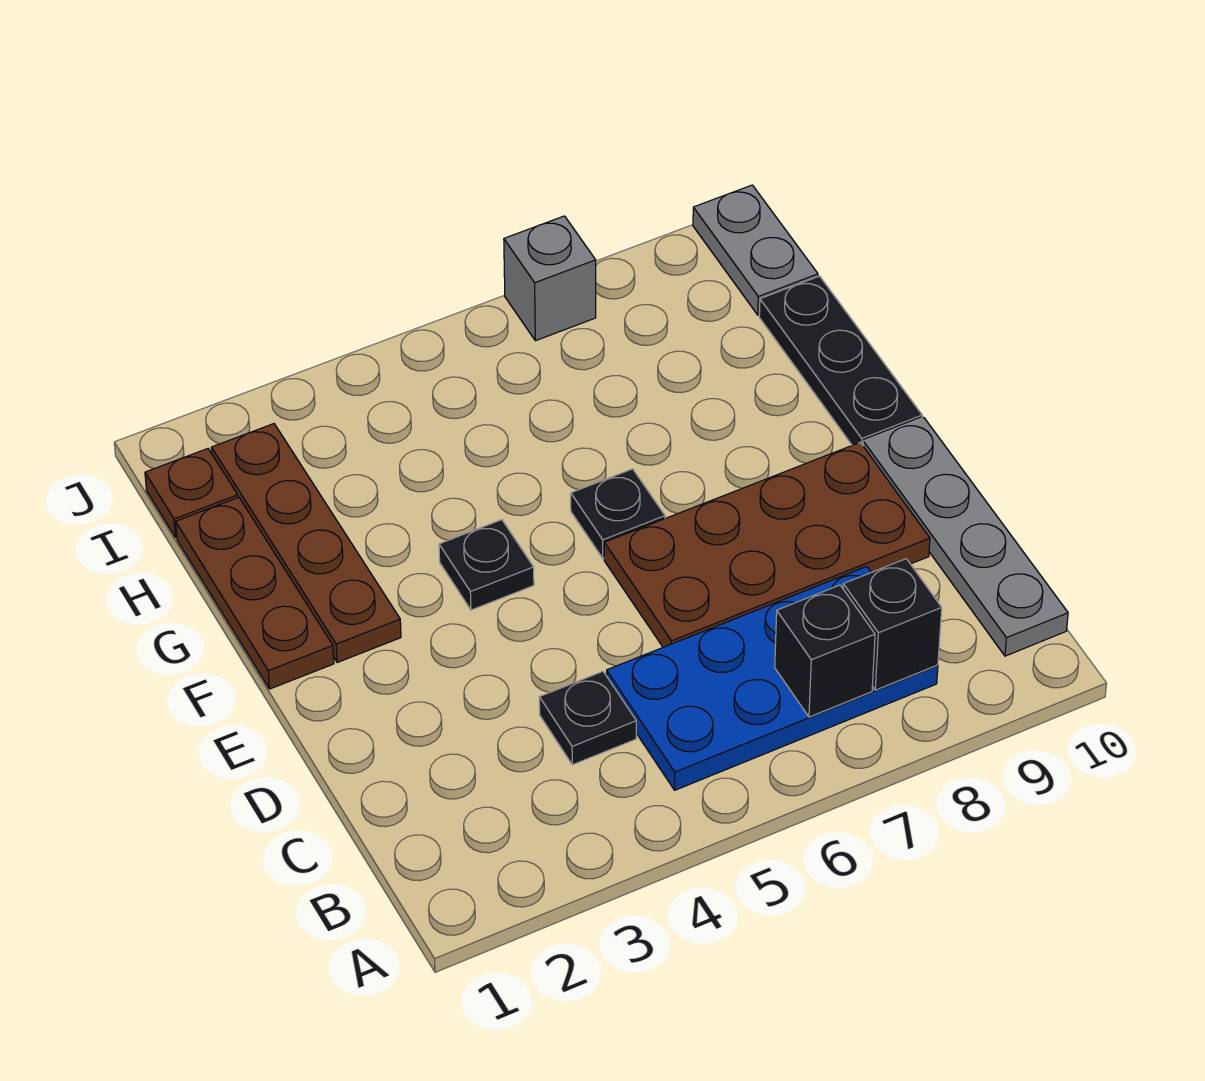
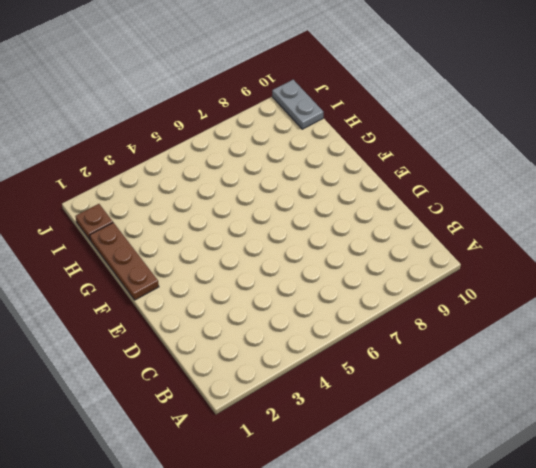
none -> blue 2x4 plate [607,566,938,790]
none -> grey 1x4 plate [863,418,1068,656]
none -> black 1x1 plate [539,672,636,765]

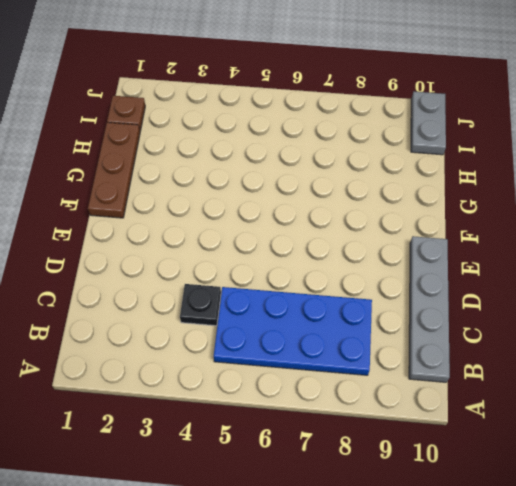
none -> brown 2x4 plate [604,443,930,647]
none -> brown 1x4 plate [211,424,401,663]
none -> black 1x1 plate [439,520,534,610]

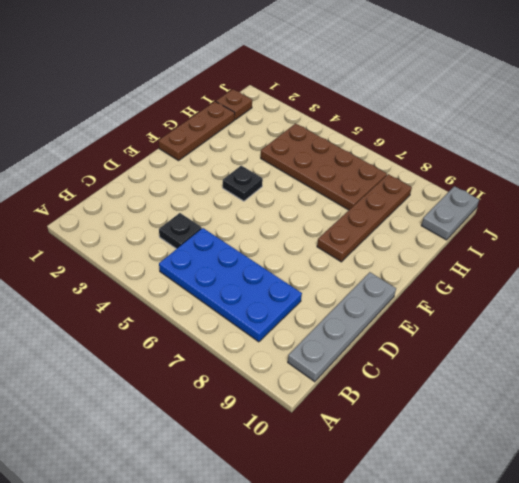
brown 1x4 plate [317,174,412,262] -> brown 1x4 plate moved to [211,424,401,663]
brown 2x4 plate [261,123,387,210] -> brown 2x4 plate moved to [604,443,930,647]
none -> black 1x1 plate [571,469,665,558]
none -> black 1x3 plate [759,276,922,445]
none -> grey 1x1 brick [504,216,596,341]

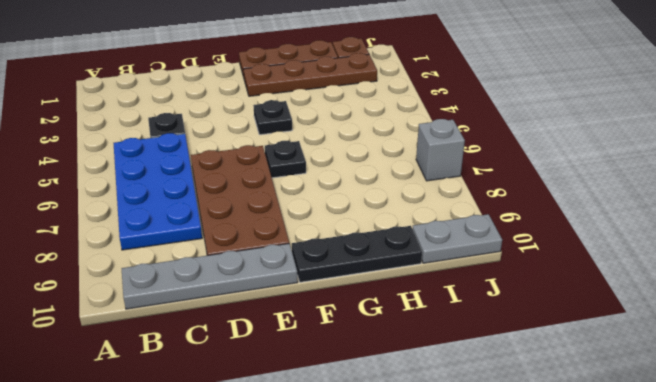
none -> black 1x1 brick [775,585,875,717]
none -> black 1x1 brick [843,559,942,690]

